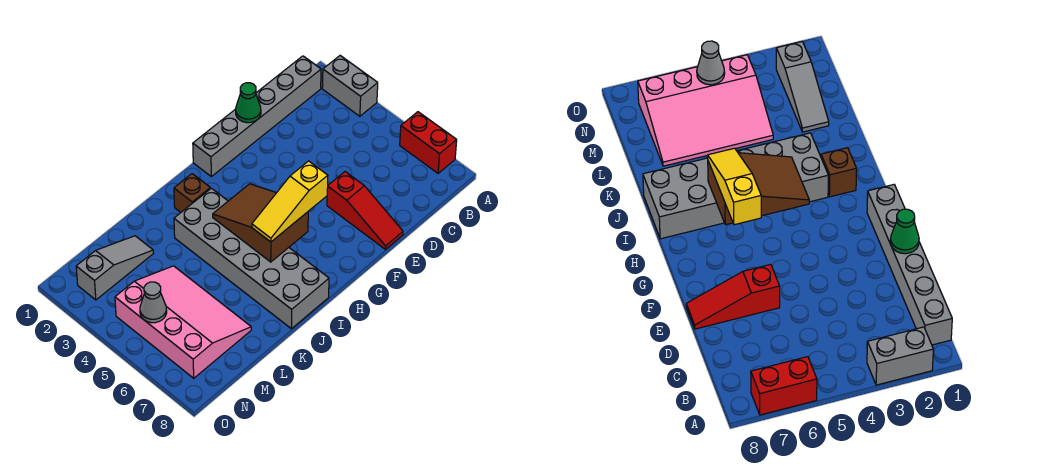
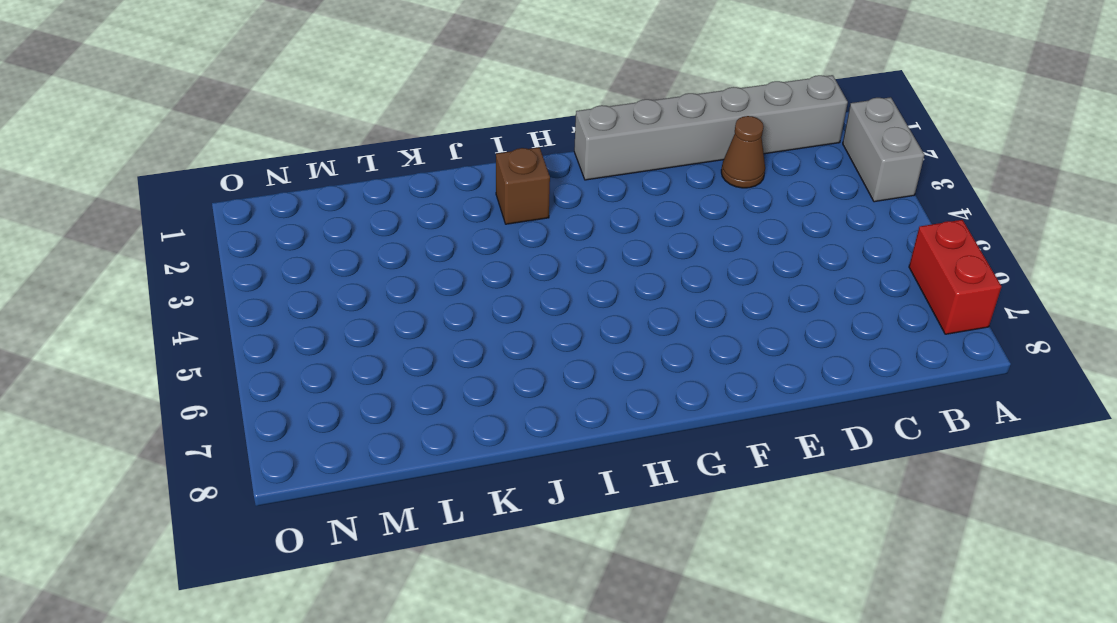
brown 1x1 cone [721,116,765,188] -> none
none -> red 1x3 slope [327,172,403,249]
none -> grey 2x6 brick [174,188,329,329]
none -> grey 1x3 slope [76,236,154,300]

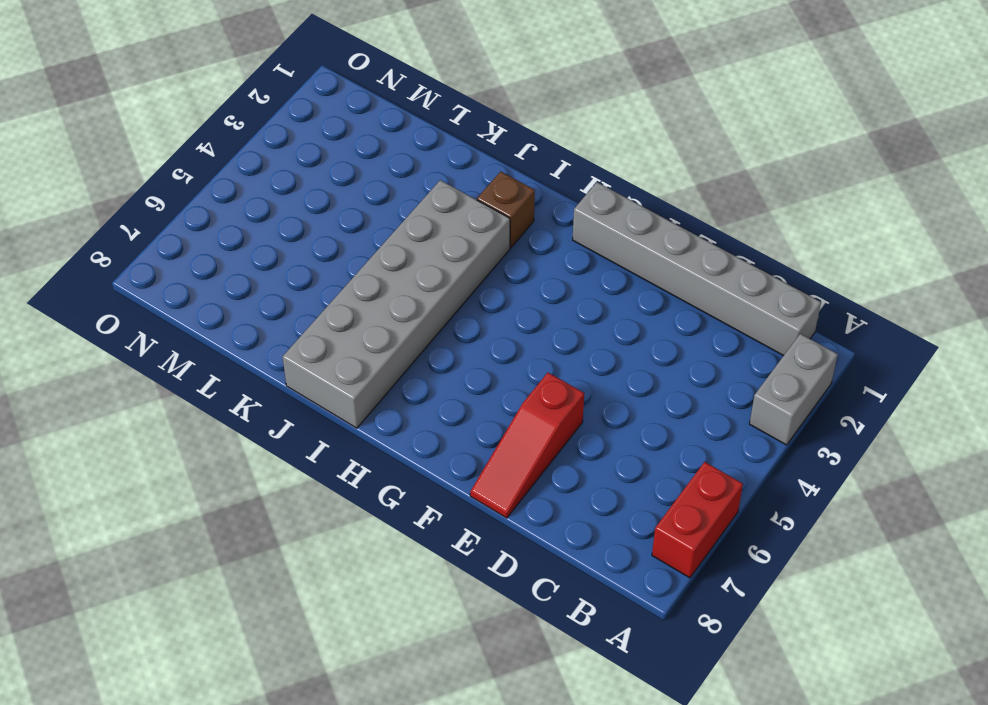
none -> grey 1x3 slope [76,236,154,300]
none -> pink 3x4 slope [115,266,251,378]
none -> green 1x1 cone [236,83,261,123]

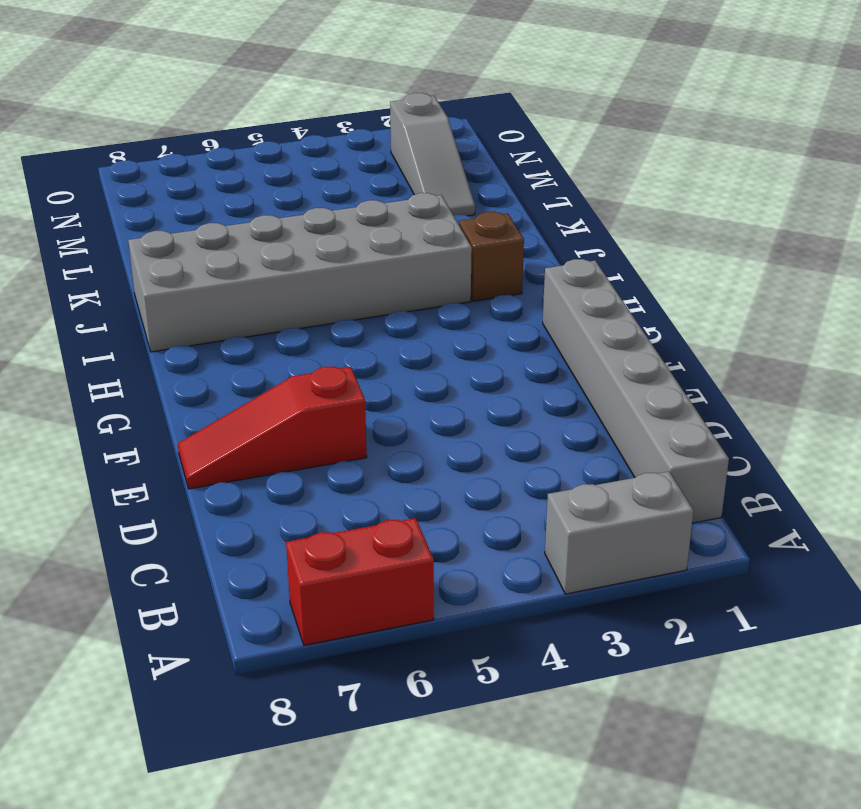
none -> pink 3x4 slope [115,266,251,378]
none -> green 1x1 cone [236,83,261,123]
none -> brown 2x3 slope [213,184,308,262]

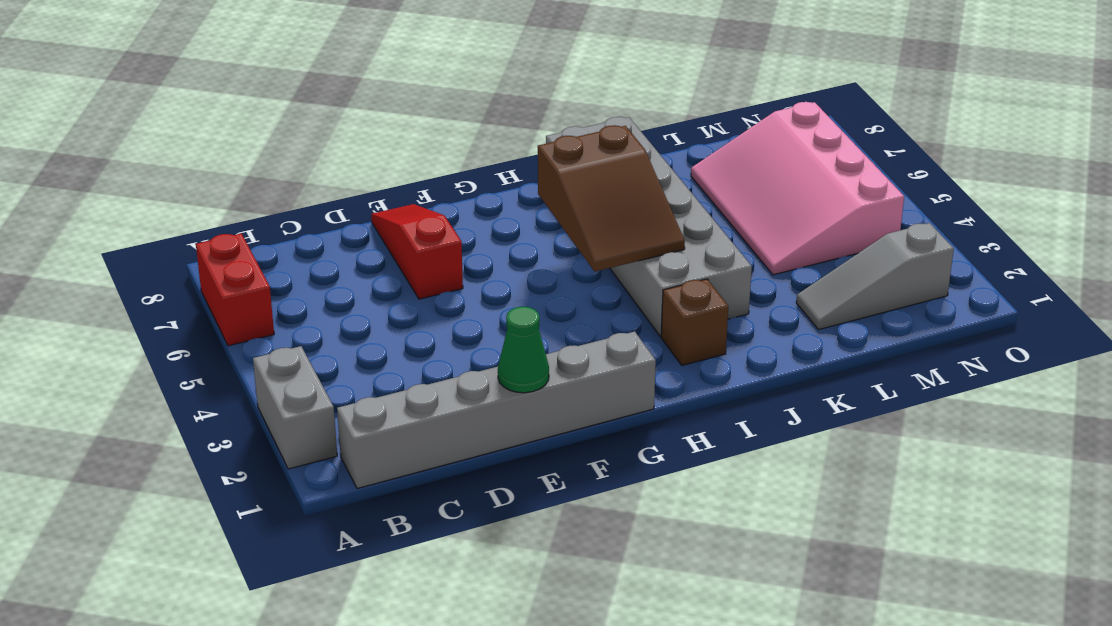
none -> grey 1x1 cone [140,282,167,323]
none -> yellow 1x3 slope [252,161,328,242]

